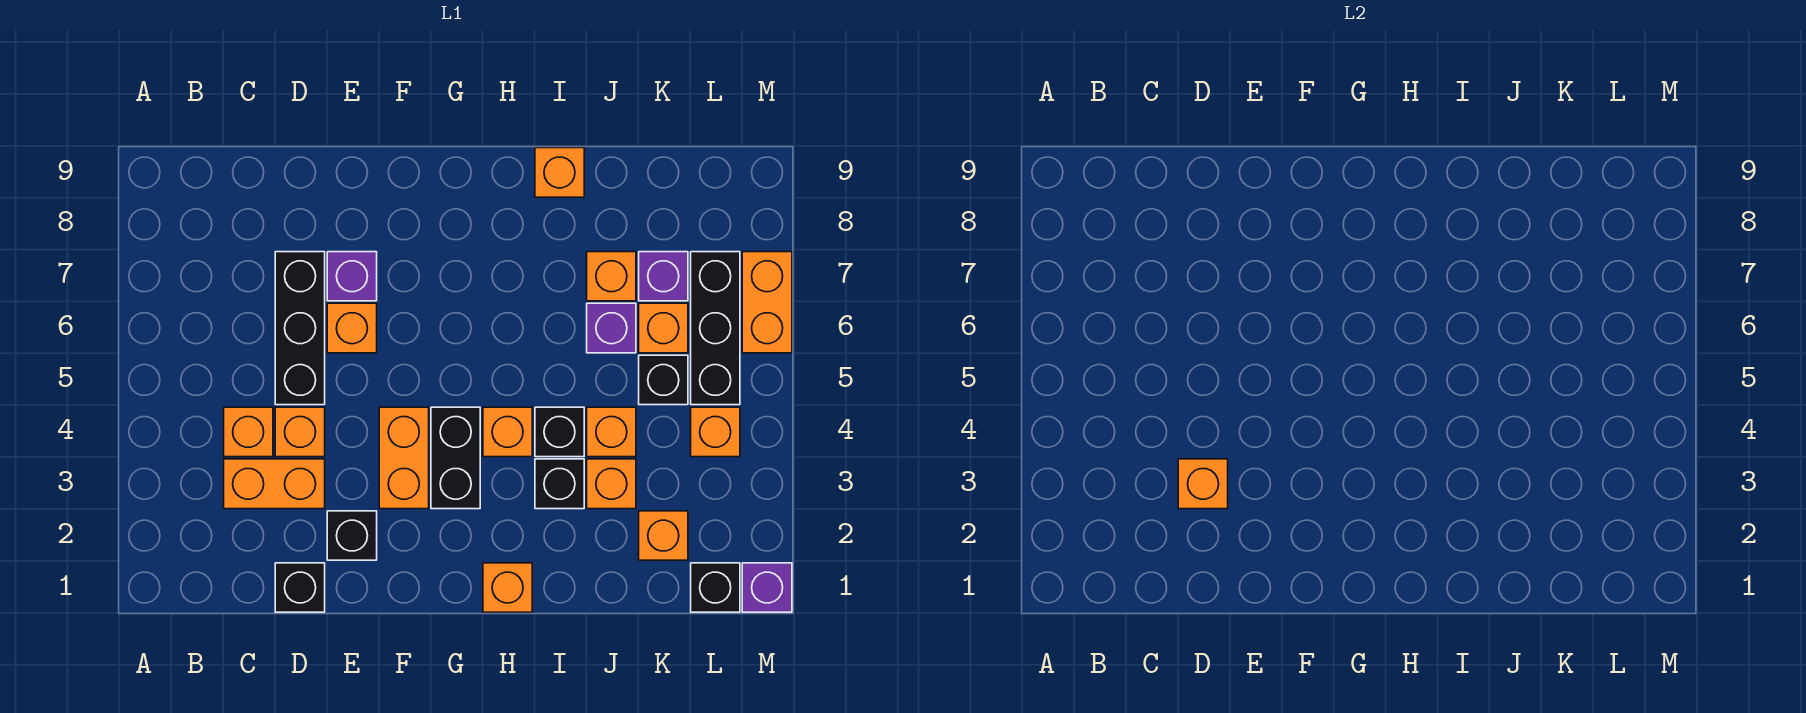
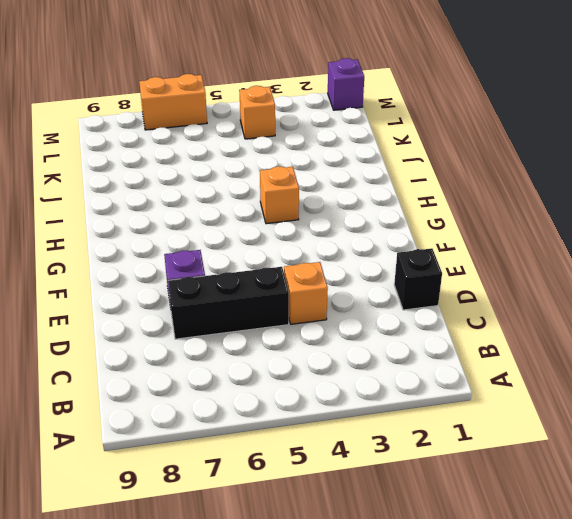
none -> orange 1x2 brick [224,459,325,509]
none -> orange 1x1 brick [224,407,273,457]
none -> black 1x1 brick [327,511,377,560]

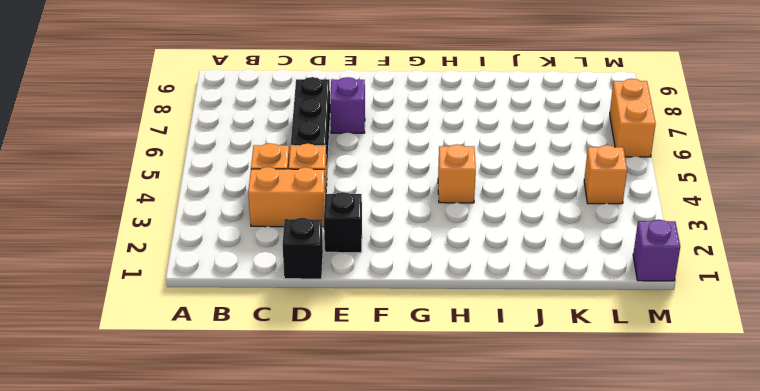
none -> orange 1x1 brick [327,303,377,353]
none -> orange 1x2 brick [379,407,429,509]
none -> black 1x2 brick [431,407,480,509]

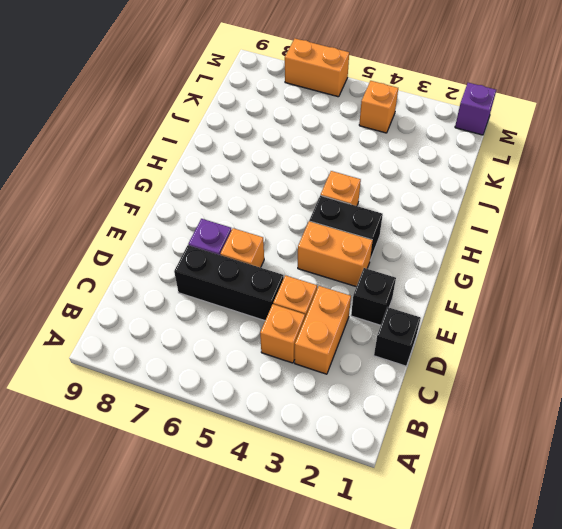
none -> orange 1x1 brick [483,563,532,612]
none -> black 1x1 brick [535,459,584,509]
none -> black 1x1 brick [535,407,584,457]

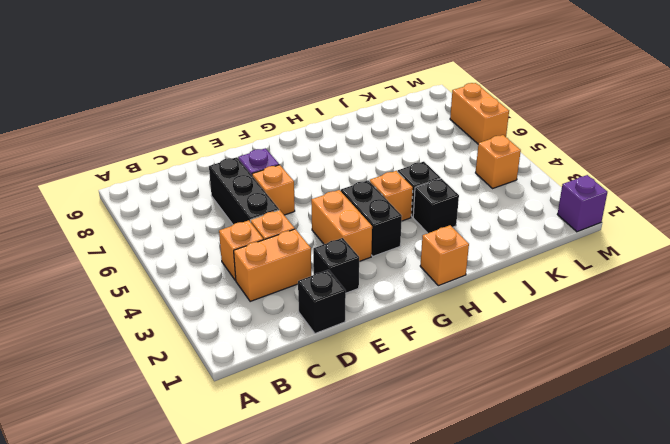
none -> orange 1x1 brick [535,148,584,197]
none -> orange 1x1 brick [587,459,636,509]
none -> orange 1x1 brick [587,407,636,457]

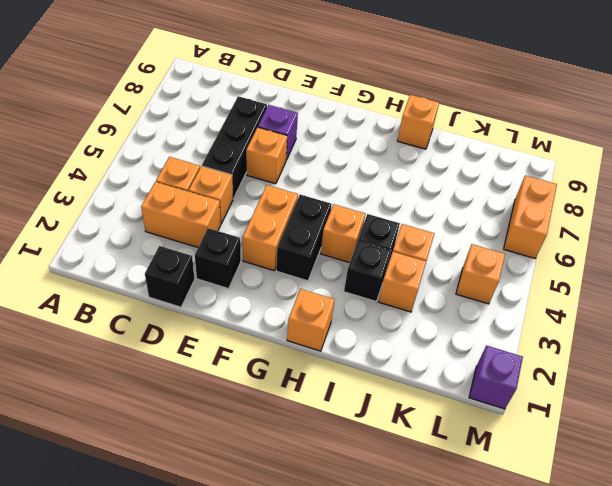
none -> purple 1x1 brick [587,303,636,353]
none -> orange 1x1 brick [587,252,636,301]
none -> orange 1x1 brick [639,511,688,560]

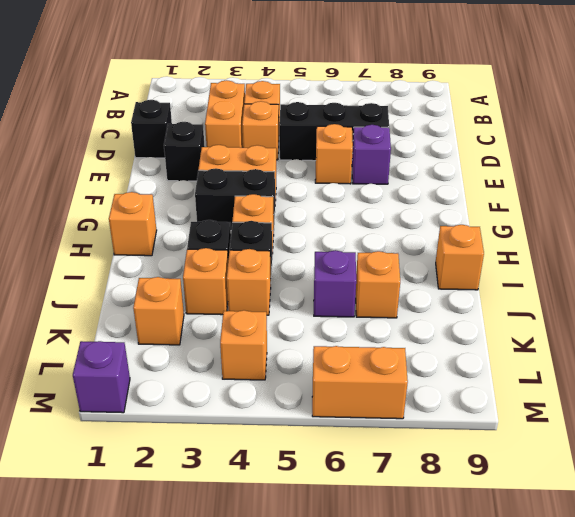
none -> black 1x1 brick [639,355,688,405]
none -> orange 1x1 brick [639,303,688,353]
none -> purple 1x1 brick [639,252,688,301]

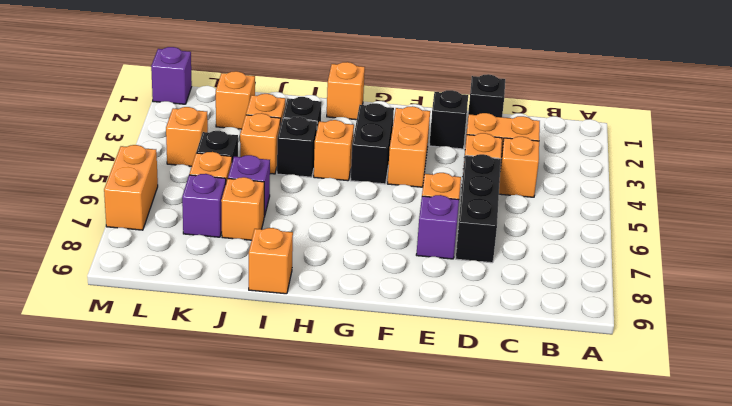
none -> black 1x1 brick [691,563,740,612]
none -> black 1x3 brick [691,252,740,405]
none -> orange 1x1 brick [1178,459,1228,509]

